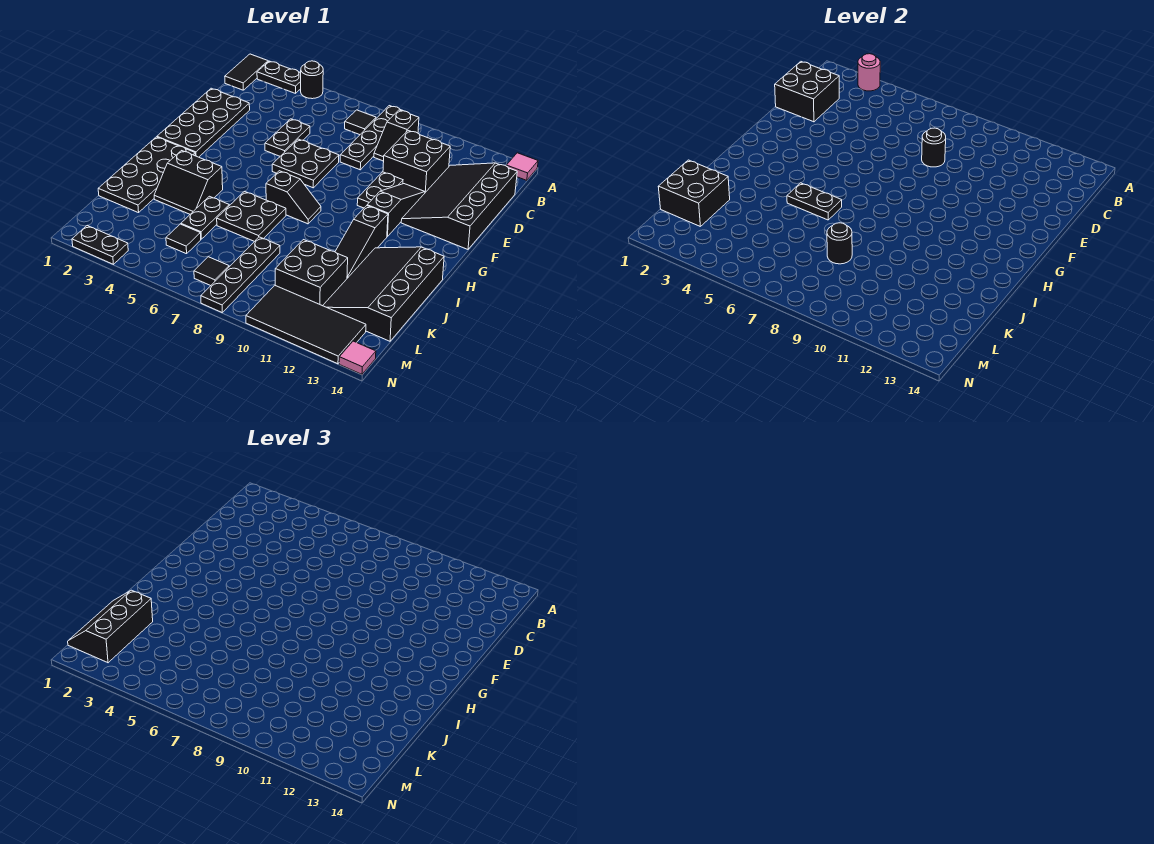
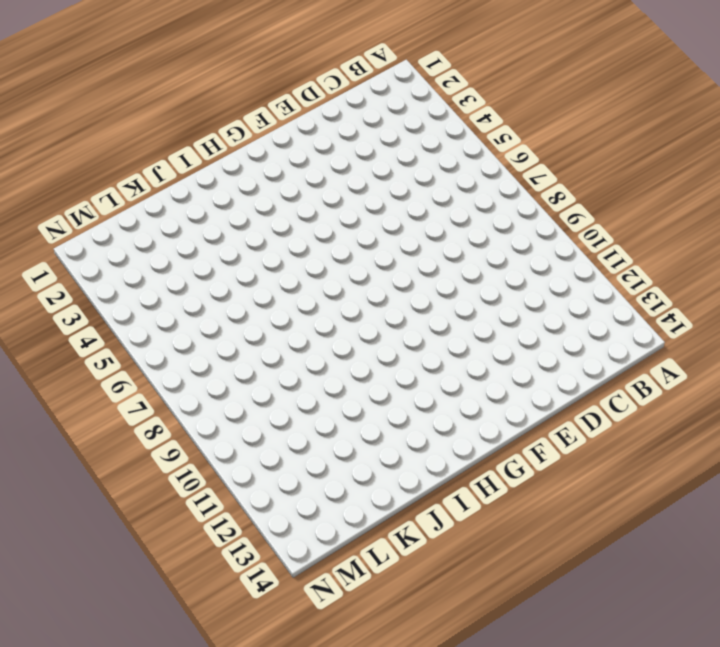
none -> black 1x2 tile [225,54,268,90]
none -> black 1x2 plate [257,61,301,93]
none -> black 1x1 round brick [301,61,323,99]
none -> black 1x4 plate [340,106,403,170]

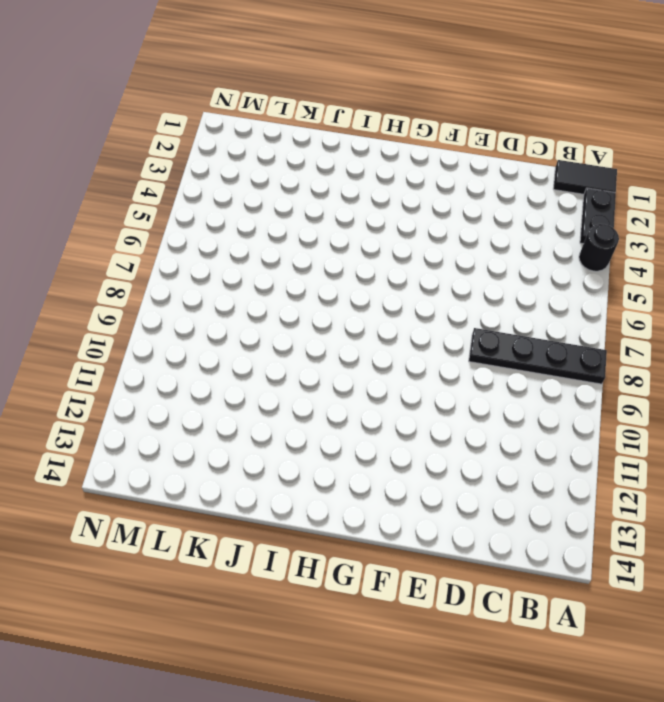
none -> pink 1x1 tile [506,153,538,180]
none -> black 1x1 tile [345,110,376,135]
none -> black 1x2 slope [374,110,419,161]
none -> black 2x2 brick [383,131,450,192]

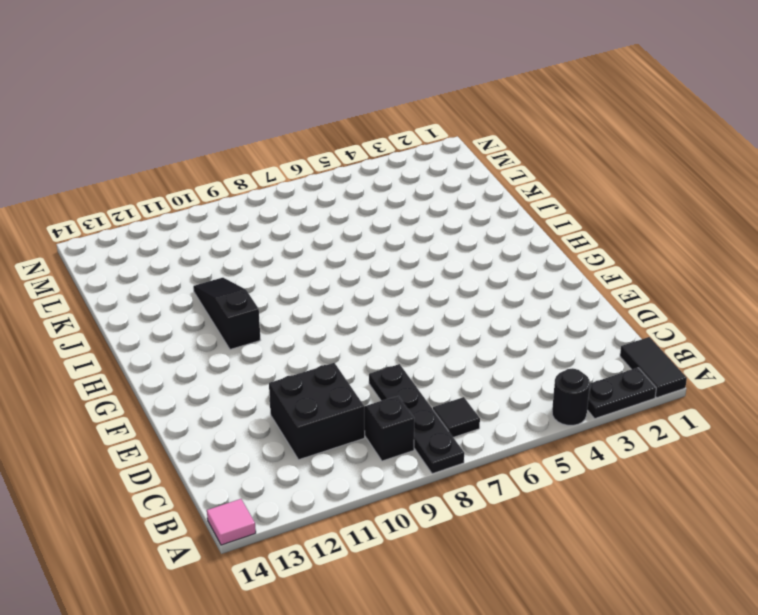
none -> black 3x4 slope [401,163,517,249]
none -> black 2x4 plate [157,88,250,157]
none -> black 1x2 plate [265,119,310,156]
none -> black 2x2 plate [272,139,339,188]

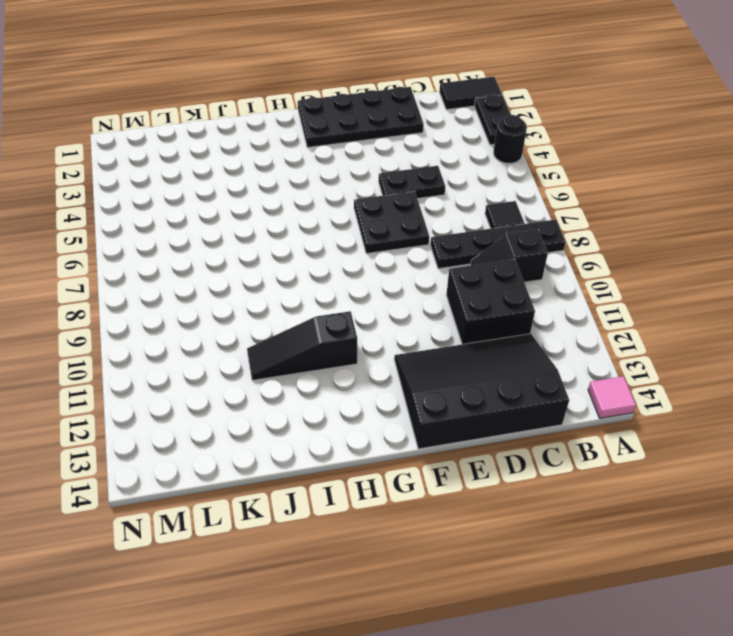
none -> black 1x2 plate [357,172,403,208]
none -> black 1x3 slope [367,184,425,237]
none -> black 2x4 plate [98,137,195,213]
none -> black 1x2 slope [266,171,321,224]

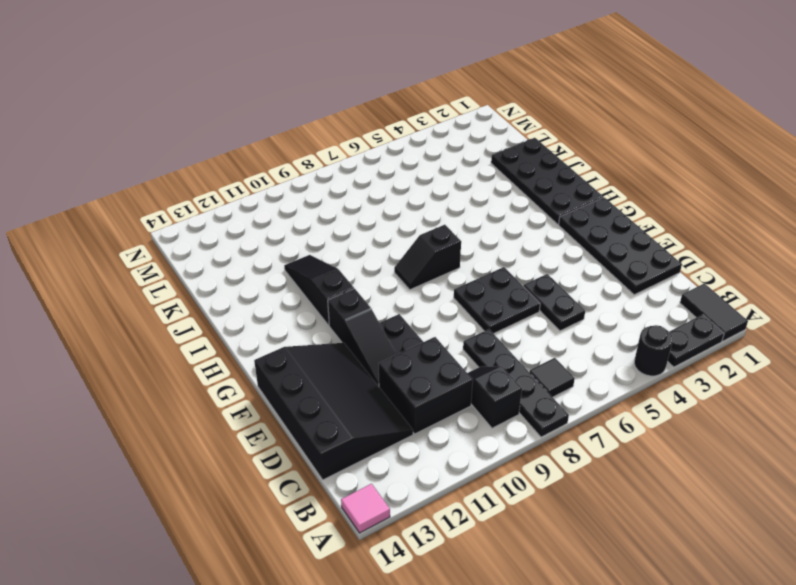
none -> black 2x2 slope [154,151,223,214]
none -> black 2x2 plate [217,191,286,242]
none -> black 3x4 slope [323,247,444,341]
none -> black 1x2 plate [181,196,229,239]

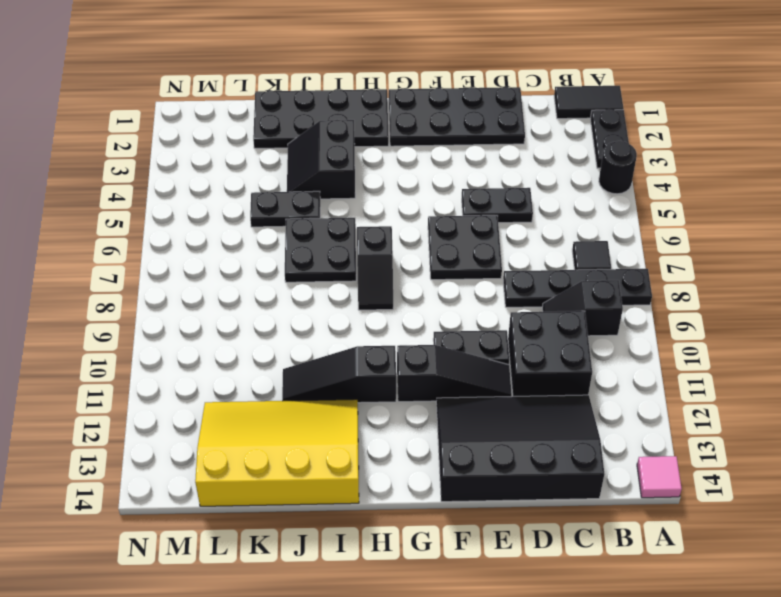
yellow 3x4 slope [195,399,359,506] -> black 3x4 slope [323,247,444,341]
none -> black 1x4 plate [201,237,280,312]
none -> black 2x2 brick [275,240,348,306]
none -> black 1x1 tile [166,224,201,254]
none -> black 1x1 tile [194,257,229,286]

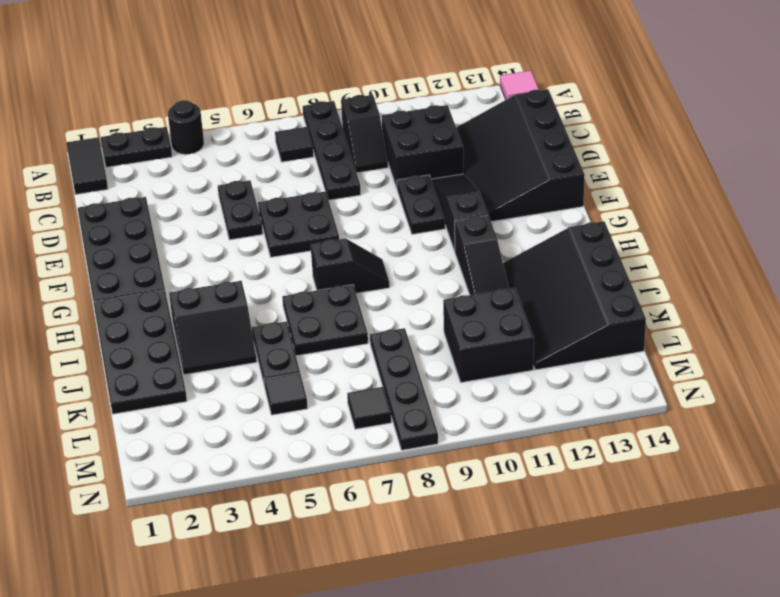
none -> black 2x4 tile [246,285,366,364]
none -> black 1x2 plate [72,225,128,264]
none -> pink 1x1 tile [339,341,376,374]
none -> pink 1x1 round brick [858,54,880,91]

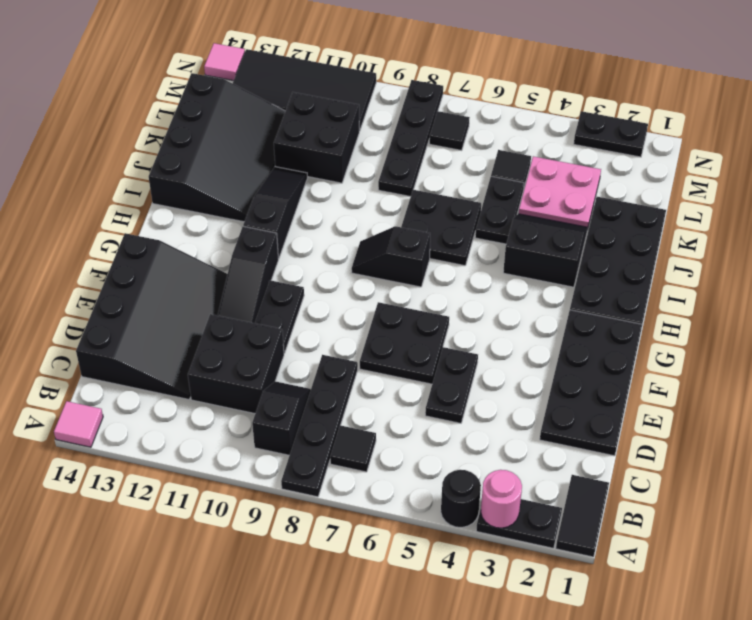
pink 2x2 plate [518,156,601,228] -> none
none -> black 2x2 brick [775,62,839,122]
none -> black 1x1 round brick [922,128,946,167]
none -> black 1x2 plate [787,183,842,220]
none -> black 2x2 brick [658,160,730,226]

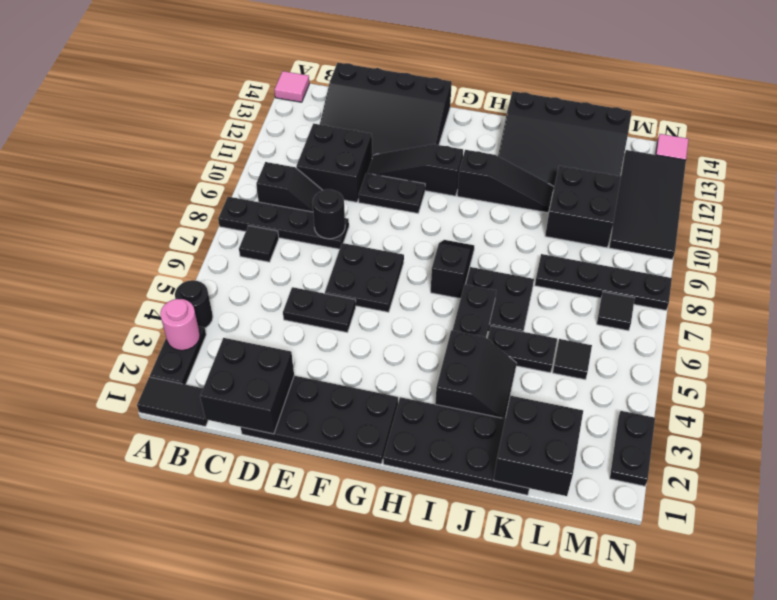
none -> black 1x1 round brick [827,223,852,264]
none -> black 2x3 slope [68,590,153,663]

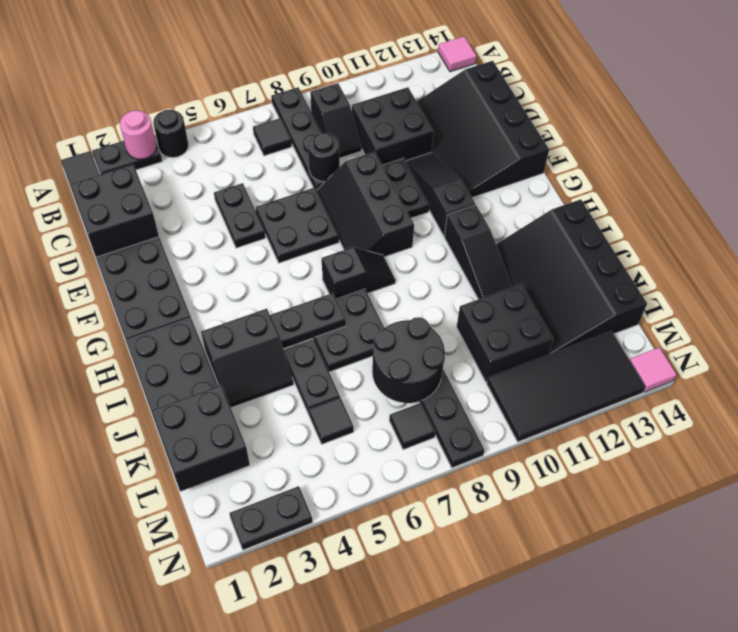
black 2x3 slope [317,152,414,257] -> black 2x3 slope moved to [68,590,153,663]
black 2x2 round brick [372,317,445,403] -> black 1x1 round brick [827,223,852,264]

